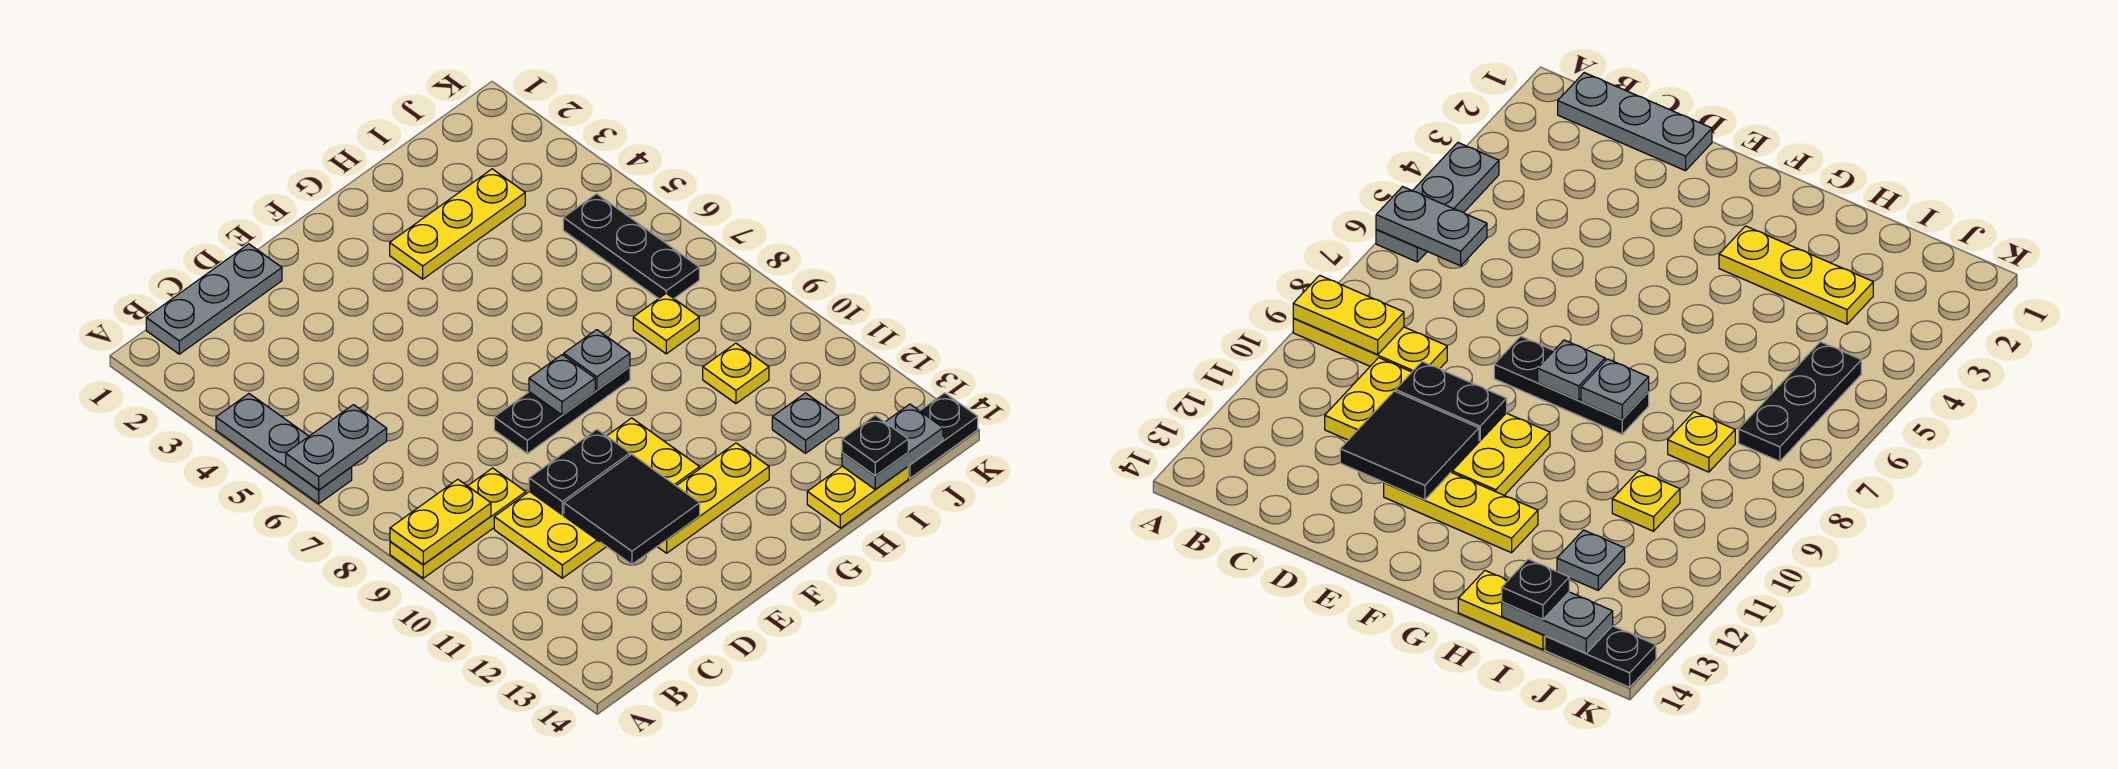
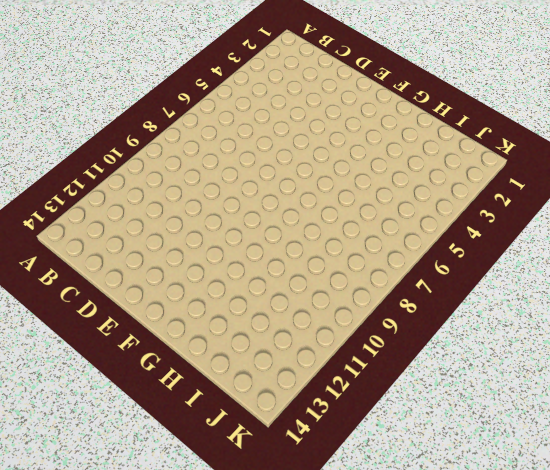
none -> grey 1x3 plate [216,394,352,504]
none -> yellow 1x3 plate [390,468,526,578]
none -> grey 1x3 plate [146,244,282,354]

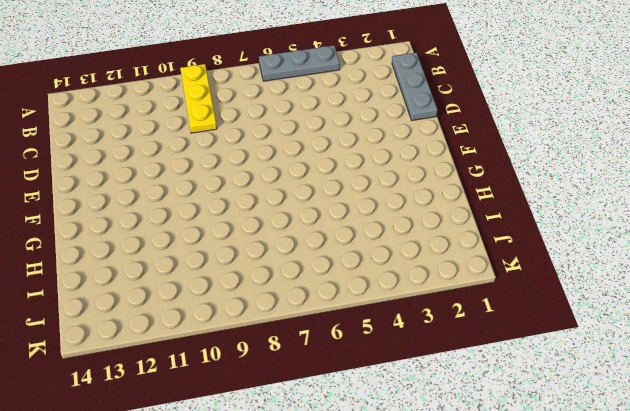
none -> yellow 2x4 plate [494,418,700,578]
none -> black 1x3 plate [494,367,630,454]
none -> yellow 1x3 plate [657,443,769,553]

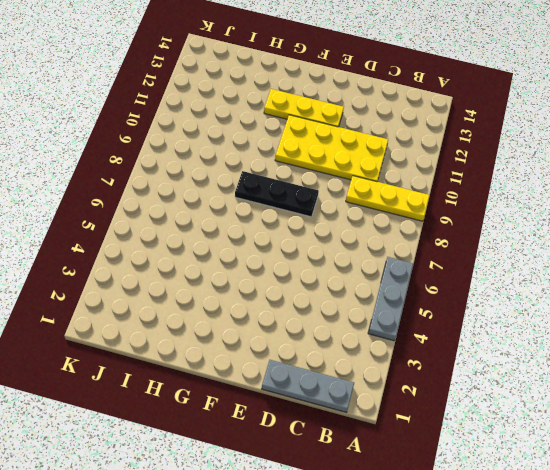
none -> yellow 1x3 plate [390,169,525,279]
none -> yellow 1x2 plate [807,466,908,528]
none -> yellow 1x1 plate [633,293,699,354]

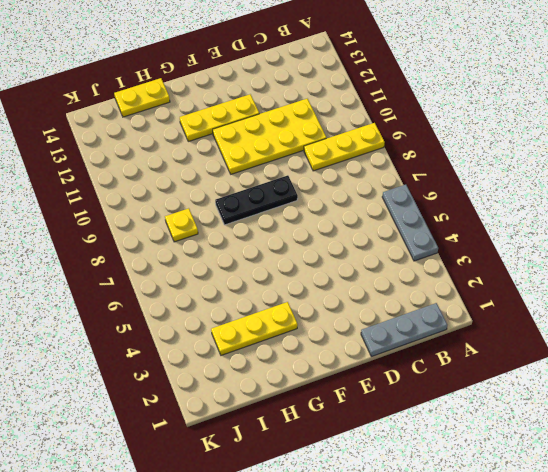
none -> yellow 1x1 plate [703,343,769,404]
none -> grey 1x1 plate [772,393,839,453]
none -> black 1x3 plate [563,194,699,299]

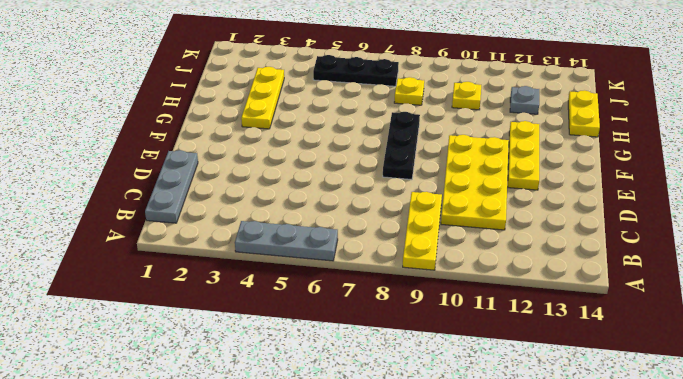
none -> black 1x2 plate [908,393,978,478]
none -> grey 1x2 plate [286,405,387,490]
none -> yellow 1x2 plate [390,479,491,565]

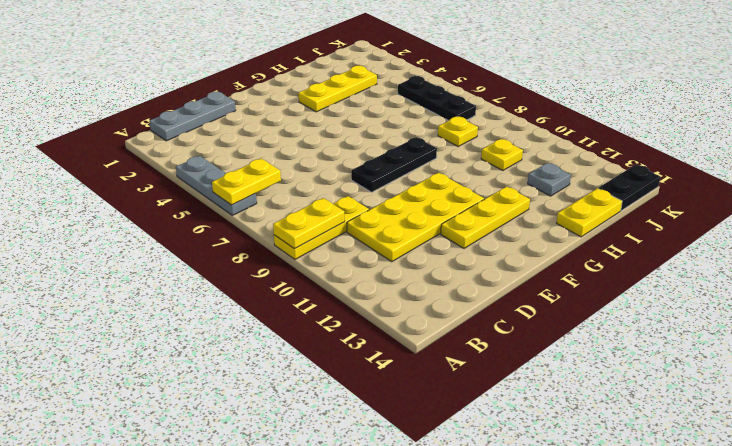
yellow 1x2 plate [212,159,281,205] -> grey 1x2 plate [286,405,387,490]
none -> black 1x2 plate [529,429,630,515]
none -> black 2x2 tile [564,454,700,564]
none -> grey 1x1 plate [529,355,595,415]

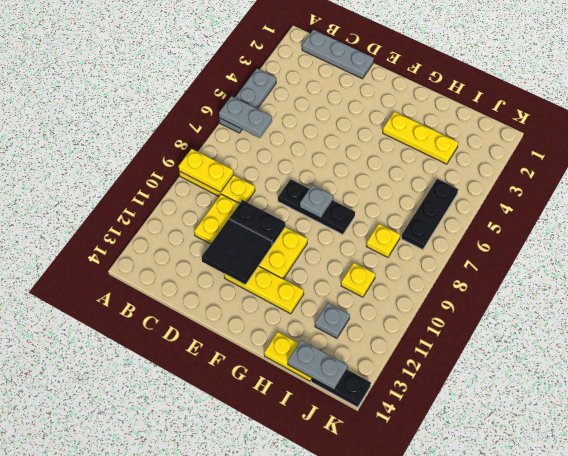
none -> grey 1x1 plate [564,330,630,390]
none -> black 1x1 plate [842,415,908,476]

